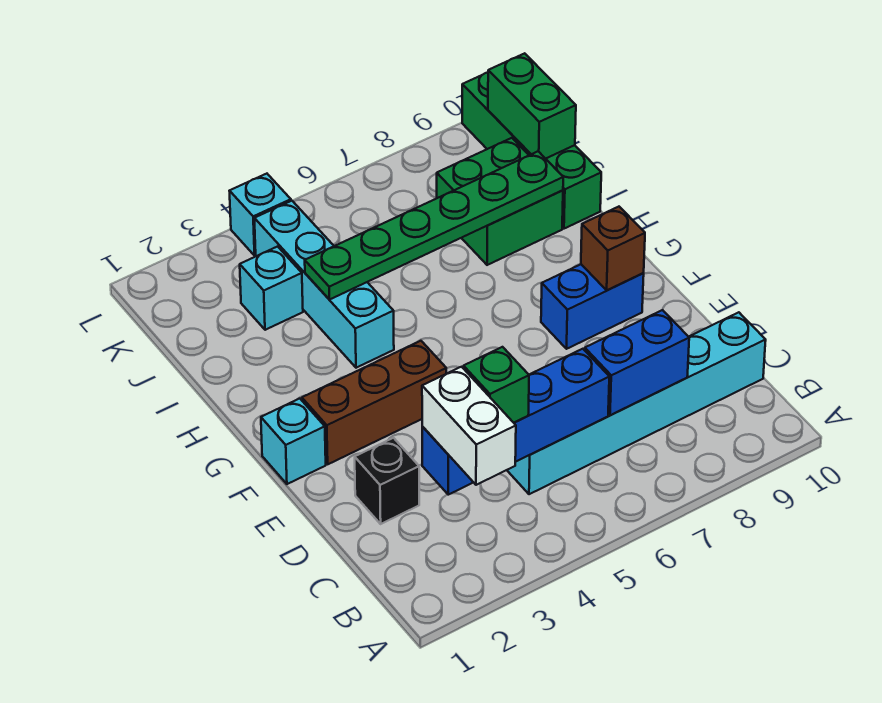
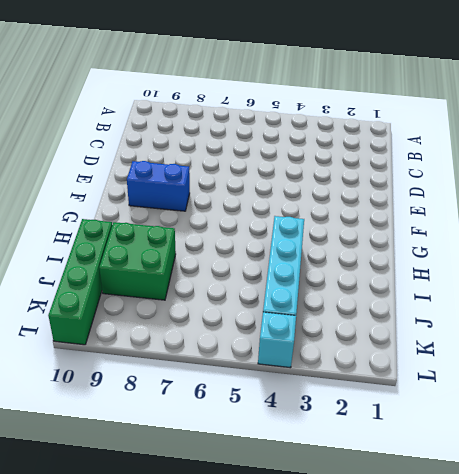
none -> cyan 1x6 brick [507,312,766,494]
none -> black 1x1 brick [355,438,419,524]
none -> cyan 1x1 brick [261,399,326,484]

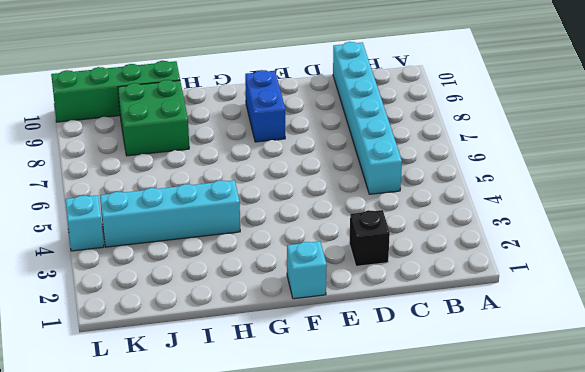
none -> brown 1x3 brick [302,341,446,464]
none -> cyan 1x1 brick [240,247,303,330]
none -> blue 1x4 brick [422,349,609,495]

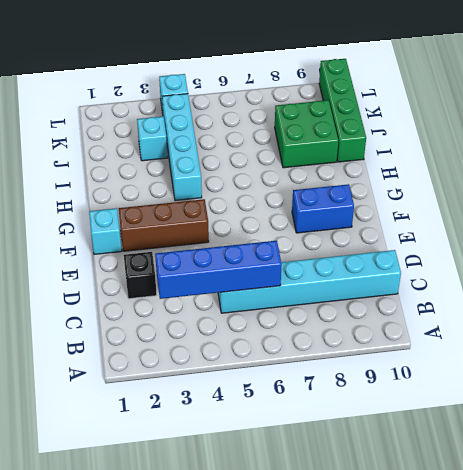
none -> blue 1x2 brick [585,310,689,415]
none -> brown 1x1 brick [581,207,645,290]
none -> green 1x6 plate [305,151,563,300]

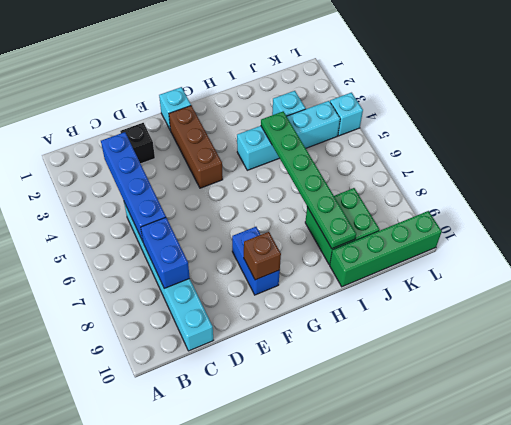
none -> green 1x2 brick [488,53,576,159]
none -> white 1x2 brick [422,367,516,485]
none -> green 1x1 brick [464,347,529,423]

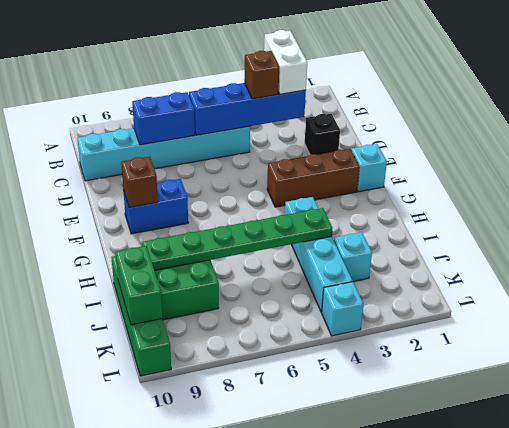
brown 1x1 brick [244,51,279,99] -> green 1x1 brick [464,347,529,423]

